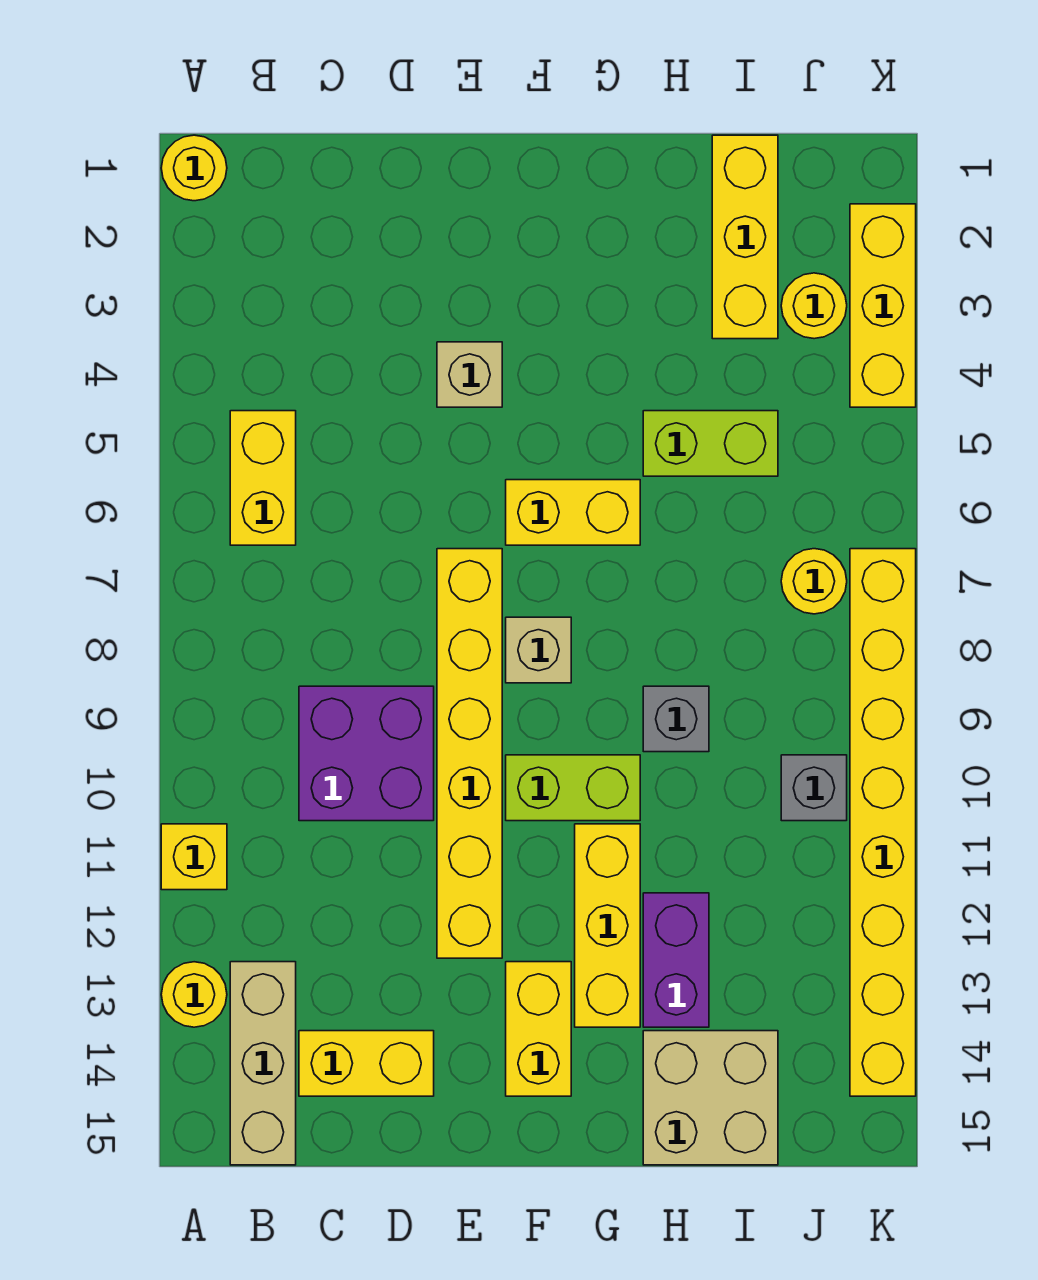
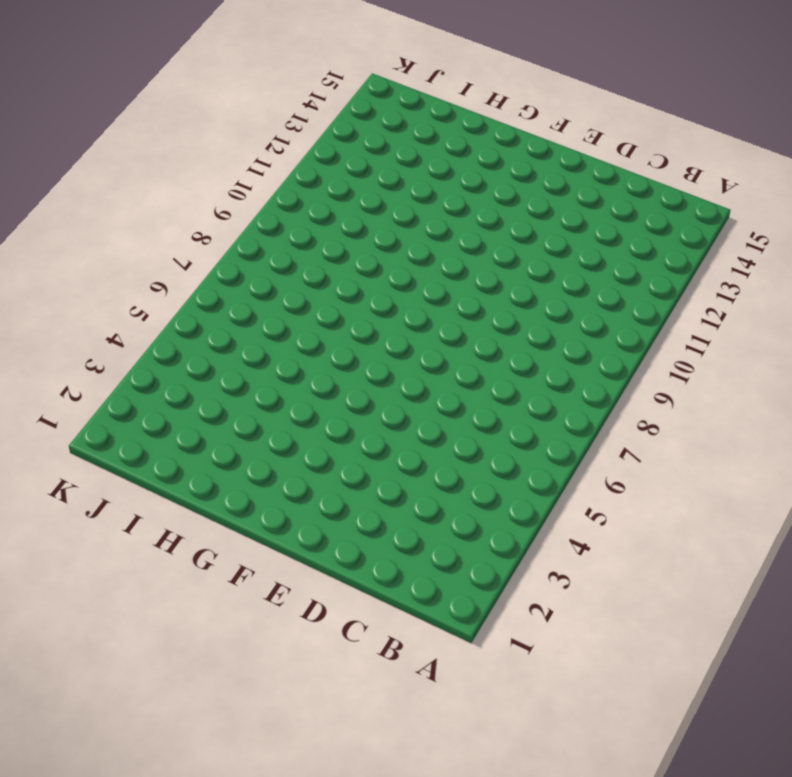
none -> yellow 1x1 round brick [161,135,227,201]
none -> yellow 1x1 brick [161,824,227,890]
none -> yellow 1x1 round brick [161,962,227,1027]

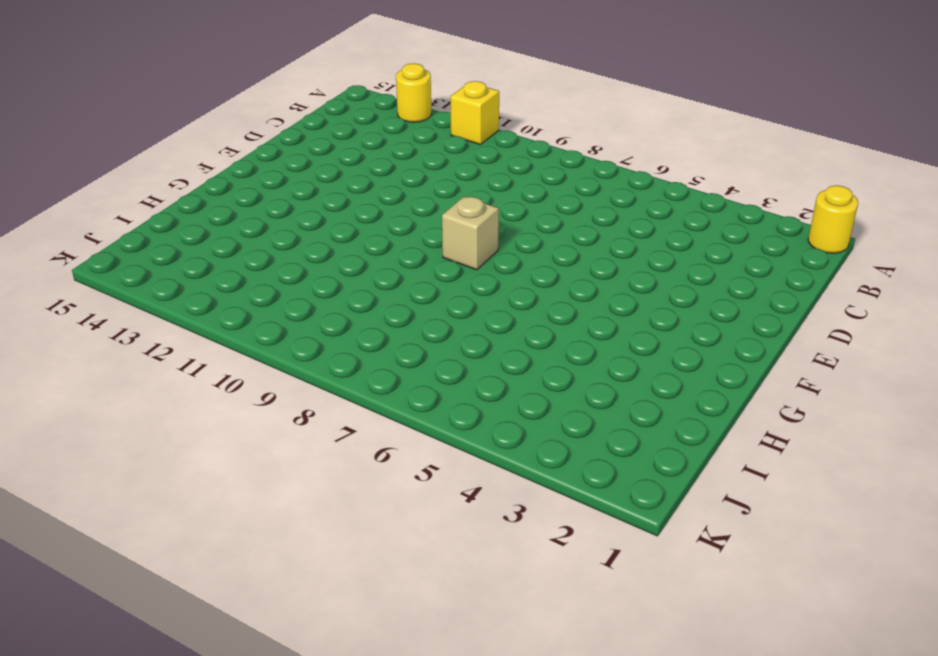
none -> yellow 1x2 brick [230,411,296,545]
none -> tan 1x3 brick [230,962,296,1165]
none -> purple 2x2 brick [299,686,434,821]

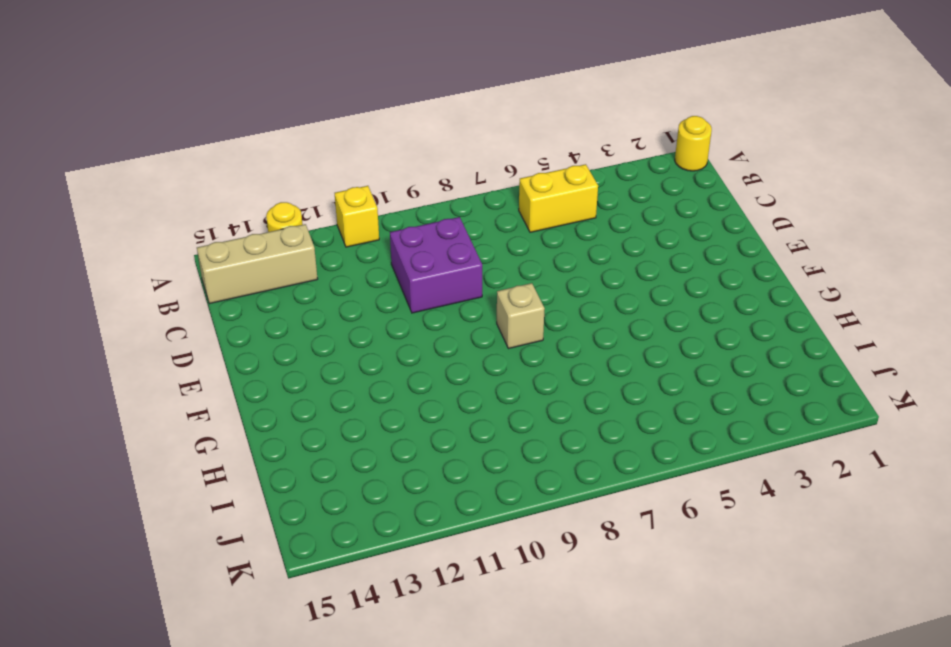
none -> yellow 1x2 brick [299,1031,434,1096]
none -> tan 1x1 brick [437,342,502,407]
none -> yellow 1x6 brick [437,549,502,958]

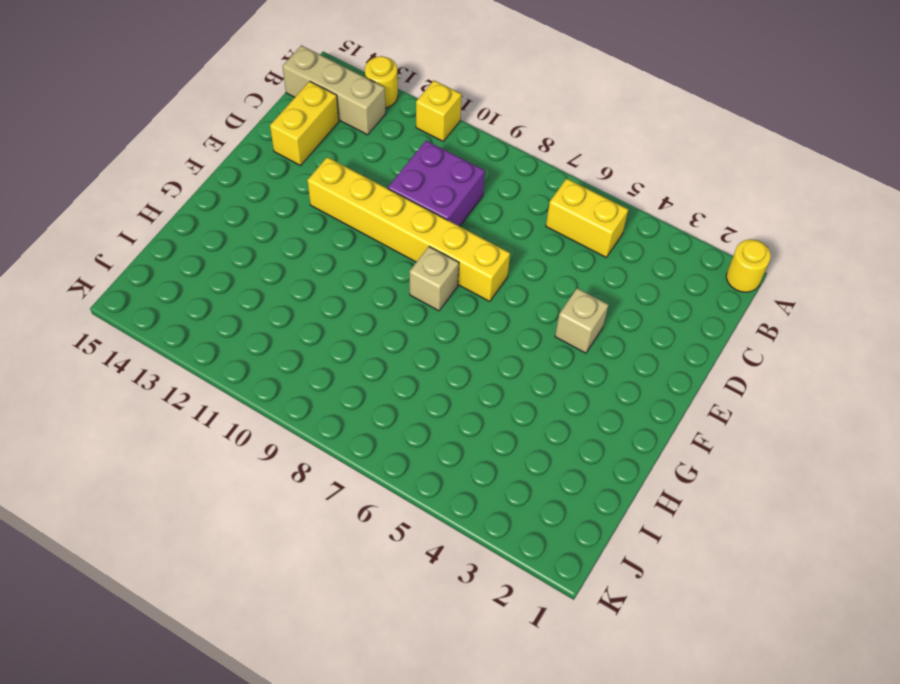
none -> yellow 1x2 brick [506,480,640,545]
none -> lime 1x2 brick [506,755,640,821]
none -> yellow 1x2 brick [506,962,571,1096]

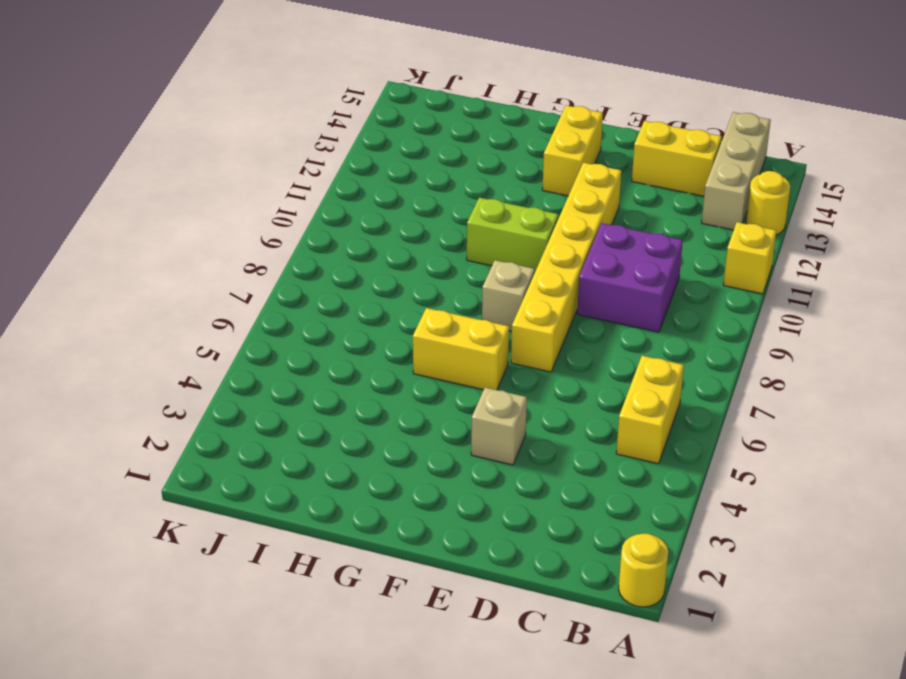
none -> yellow 1x3 brick [575,824,640,1027]
none -> lime 1x2 brick [643,411,778,476]
none -> grey 1x1 brick [643,686,709,752]

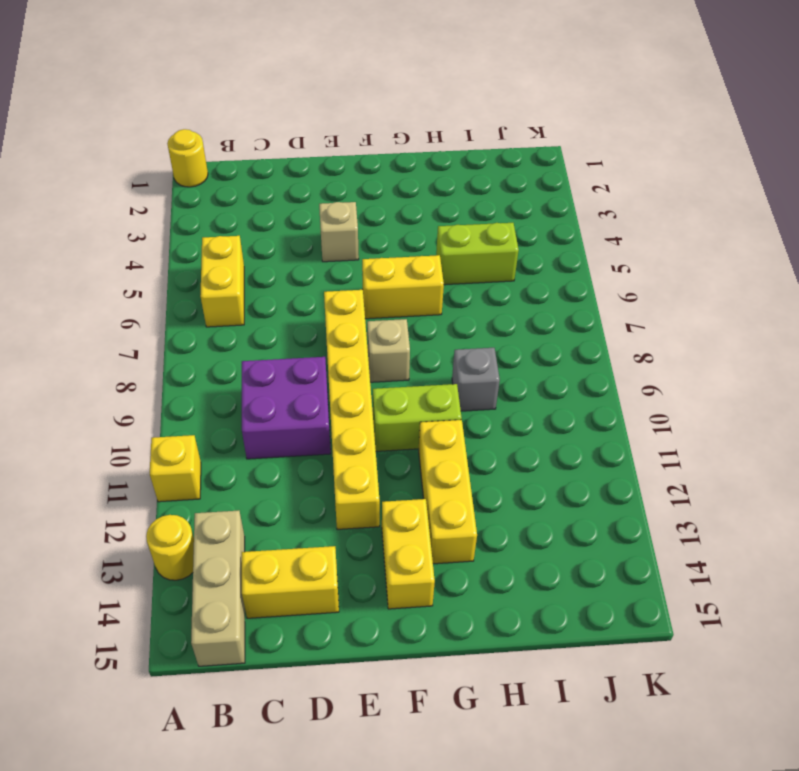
none -> purple 1x2 brick [643,893,709,1027]
none -> tan 2x2 brick [643,1031,778,1165]
none -> yellow 1x3 brick [712,135,778,339]

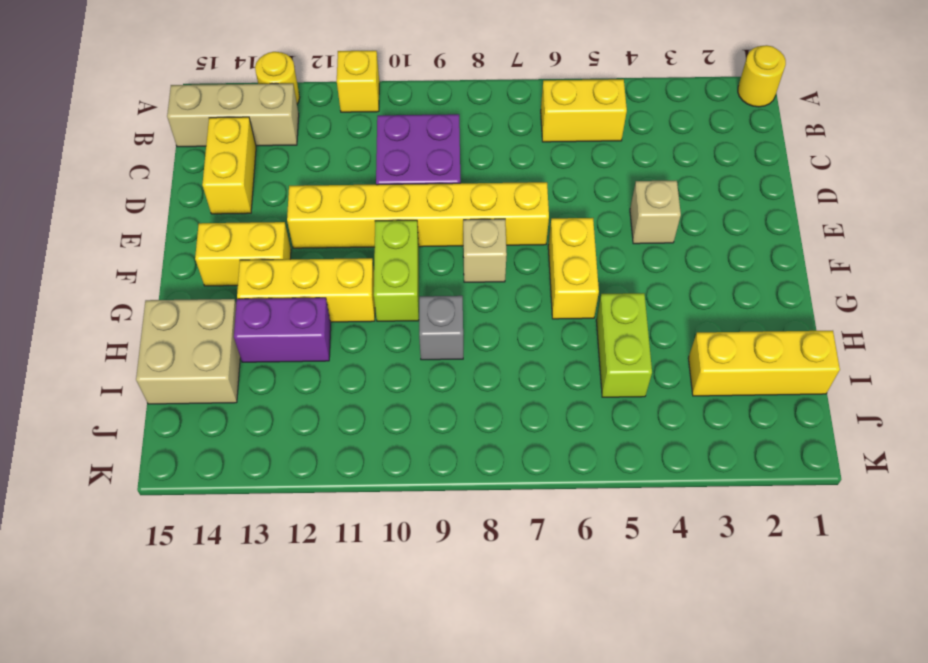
none -> yellow 1x1 round brick [781,273,847,339]
none -> yellow 1x1 round brick [781,549,847,614]
none -> grey 1x1 brick [781,755,847,821]

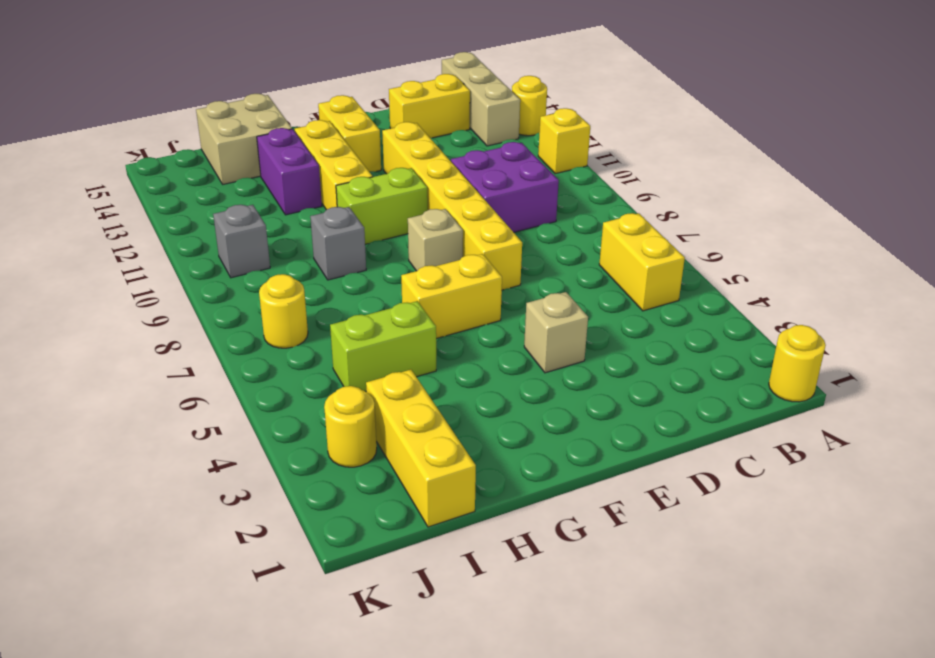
none -> yellow 1x3 brick [850,204,916,407]
none -> yellow 1x8 brick [850,549,916,1096]

